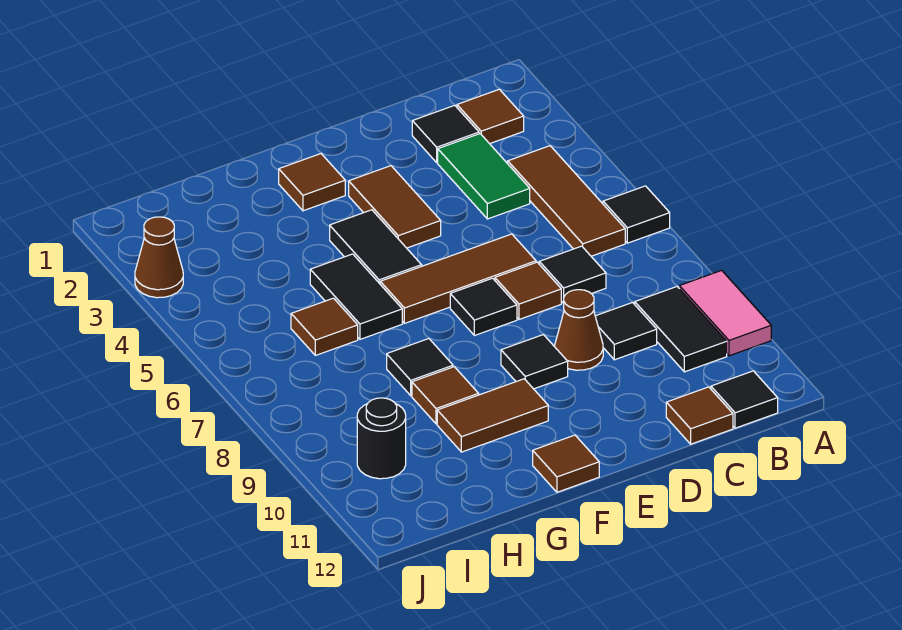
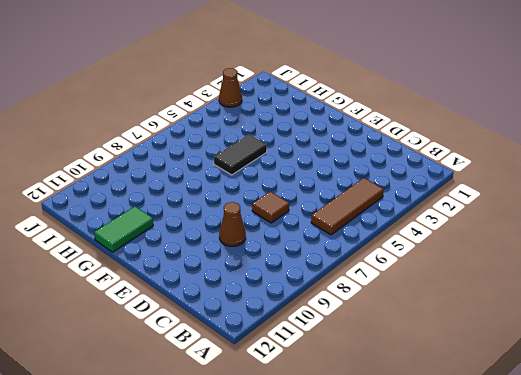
green 1x2 tile [94,206,153,252] -> green 1x2 tile moved to [438,134,530,219]
none -> black 1x1 tile [603,186,670,243]
none -> pink 1x2 tile [679,270,771,356]
none -> brown 1x1 tile [457,89,524,144]

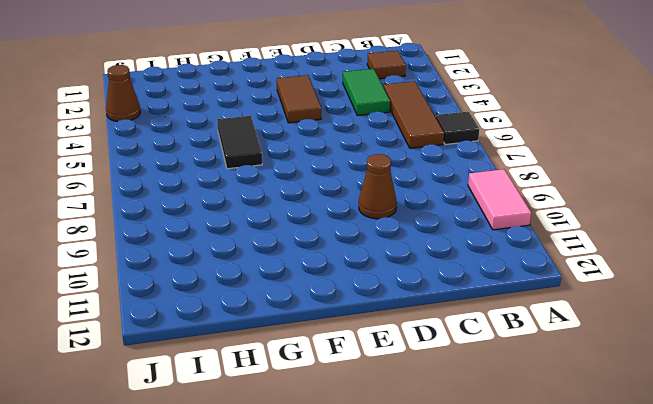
none -> black 1x2 tile [635,287,727,372]
none -> black 1x1 tile [711,371,778,428]
none -> black 1x1 tile [412,105,479,162]

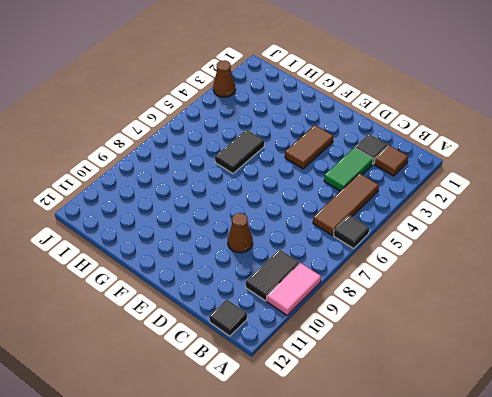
none -> black 1x1 tile [539,246,606,303]
none -> black 1x1 tile [595,303,657,360]
none -> brown 1x1 tile [666,387,733,444]

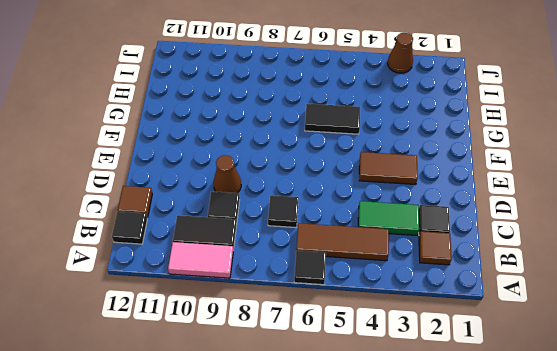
none -> brown 1x3 tile [380,234,536,323]
none -> brown 1x1 tile [495,262,561,319]
none -> black 1x1 tile [450,278,517,336]

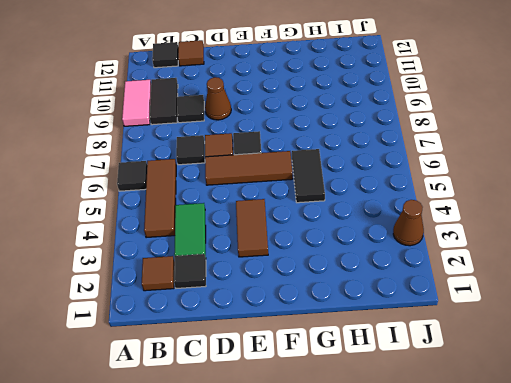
none -> black 1x1 tile [501,335,568,389]
none -> brown 1x1 tile [279,154,345,211]
none -> black 1x2 tile [330,210,422,284]

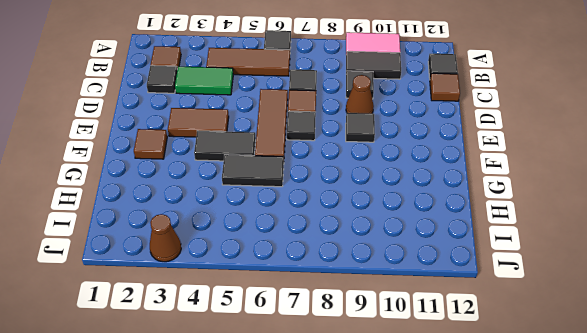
none -> brown 1x2 tile [437,379,548,452]
none -> brown 1x1 tile [533,435,599,492]
none -> black 1x1 tile [387,339,453,396]

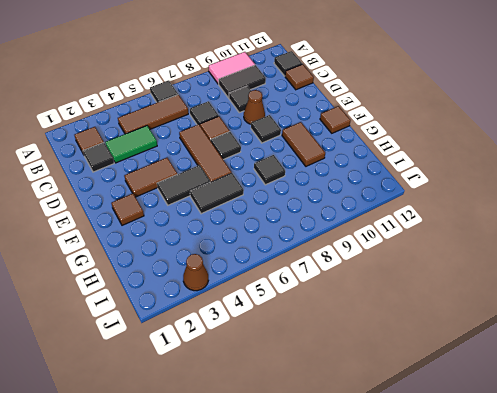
none -> brown 1x1 tile [412,367,479,424]
none -> brown 1x1 tile [291,298,358,355]
none -> black 1x1 round brick [357,398,406,479]

